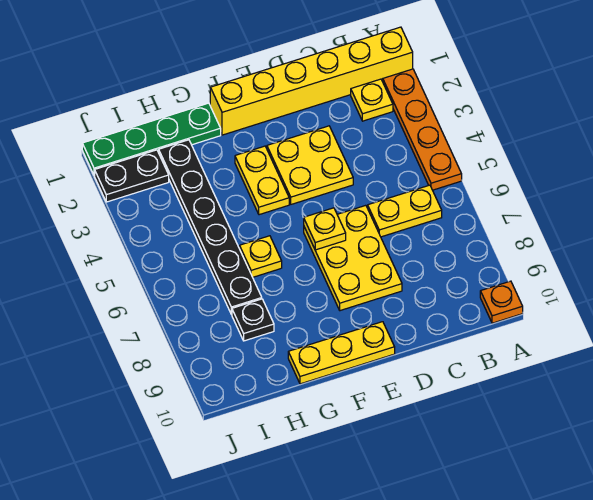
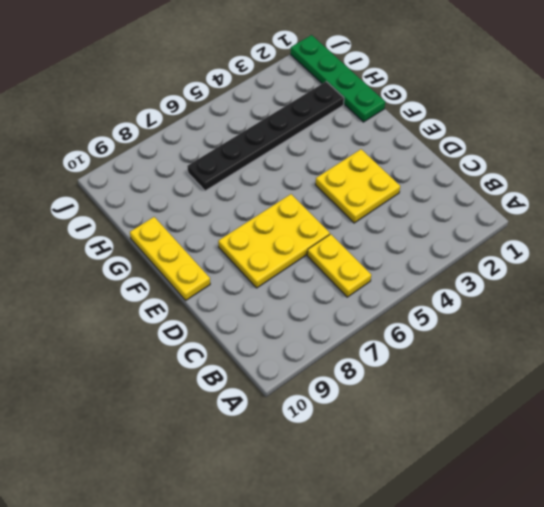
none -> yellow 1x6 brick [210,27,413,135]
none -> orange 1x4 plate [383,69,462,190]
none -> orange 1x1 plate [480,281,523,323]

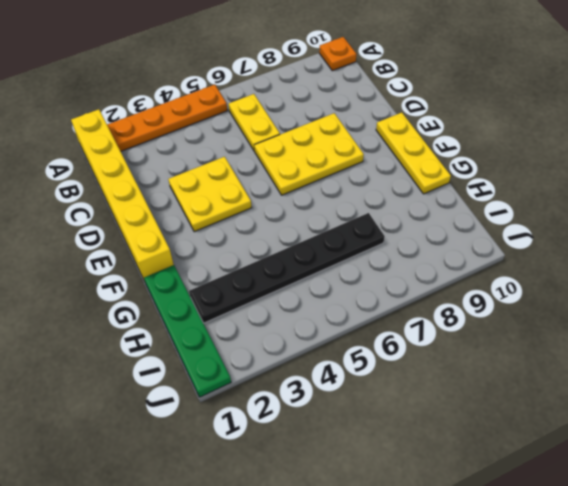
none -> yellow 1x1 plate [351,79,393,121]
none -> yellow 1x2 plate [235,146,289,215]
none -> yellow 1x1 plate [240,236,282,277]

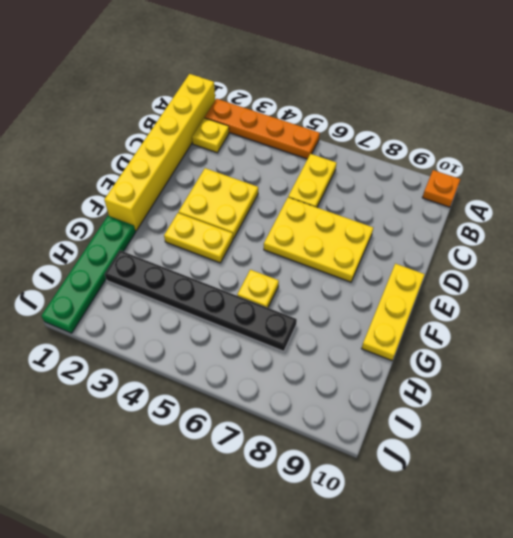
none -> black 1x1 plate [232,299,274,341]
none -> black 1x2 plate [95,150,169,202]
none -> yellow 1x1 plate [304,208,346,250]

